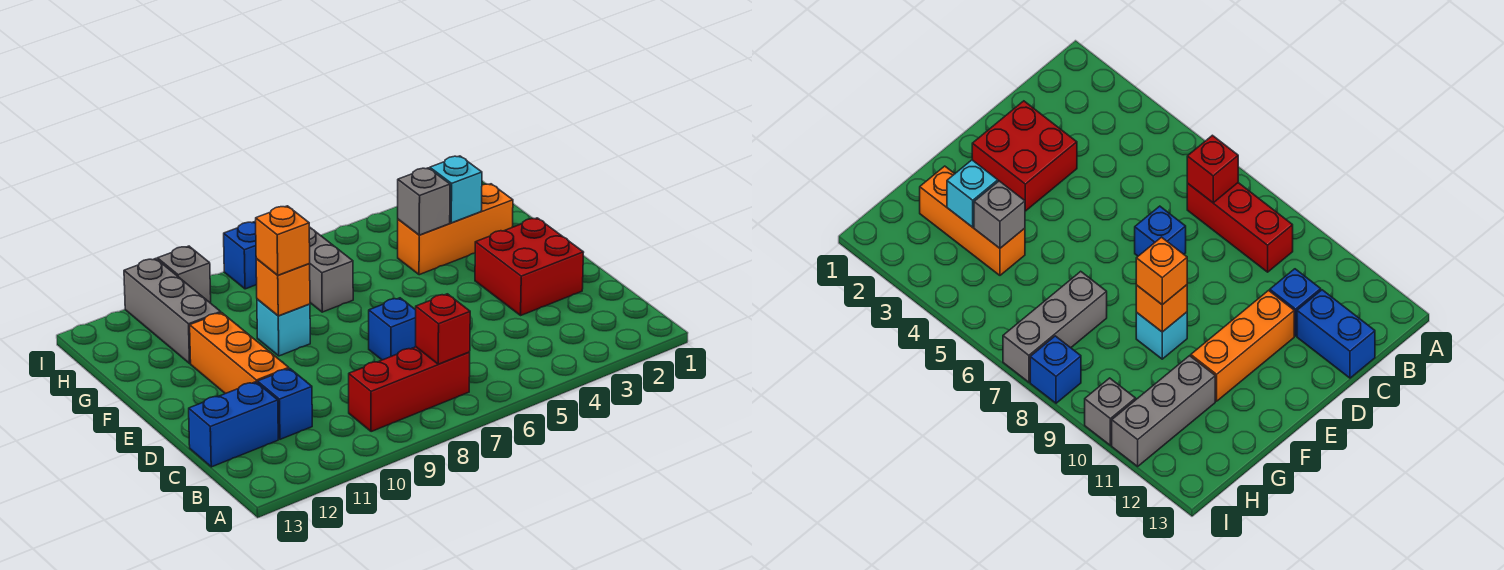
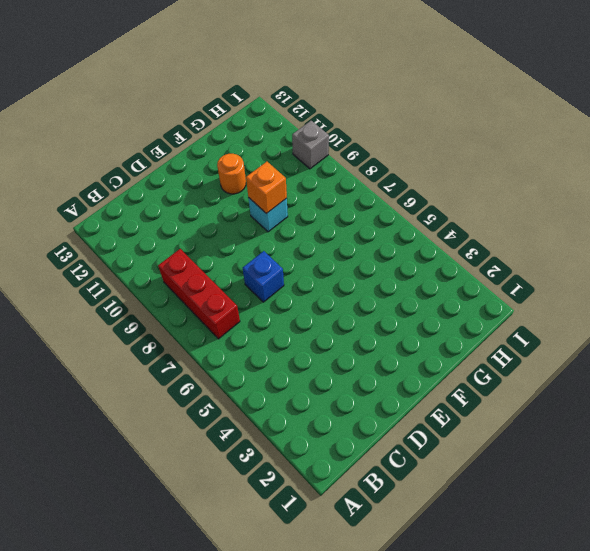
orange 1x1 round brick [217,154,246,194] -> orange 1x3 brick [190,313,289,394]
none -> blue 1x1 brick [257,369,312,439]
none -> blue 1x2 brick [189,382,278,467]
none -> red 2x2 brick [475,218,584,315]

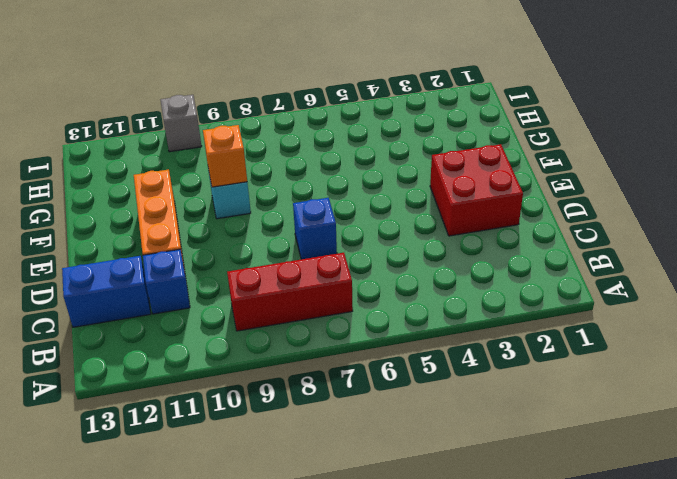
none -> orange 1x3 brick [398,184,513,275]
none -> grey 1x3 brick [309,227,353,312]
none -> grey 1x3 brick [124,259,221,363]

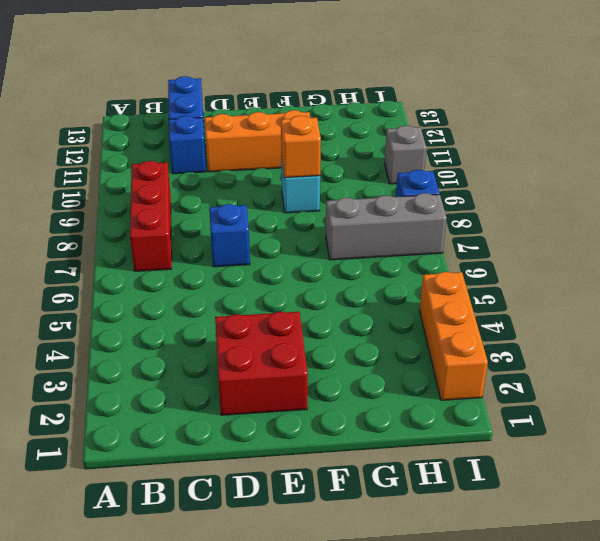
orange 1x3 brick [419,272,488,400] -> orange 1x3 brick moved to [398,184,513,275]
none -> grey 1x3 brick [124,259,221,363]
none -> red 1x1 brick [416,294,470,364]
none -> cyan 1x1 brick [430,156,482,223]

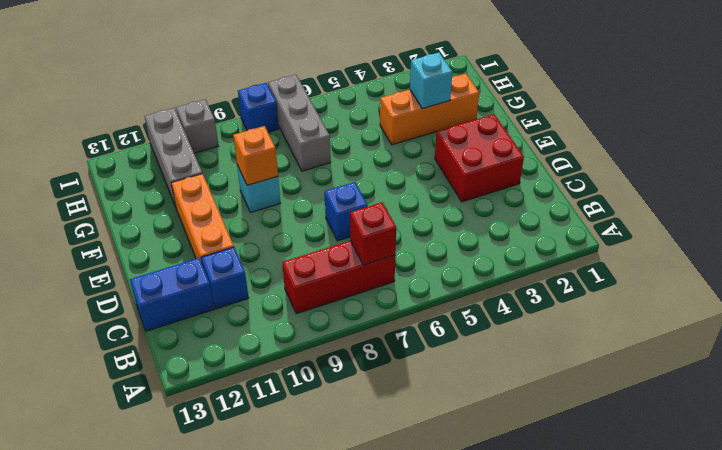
none -> grey 1x1 brick [398,168,450,235]
none -> orange 1x1 brick [256,206,310,275]

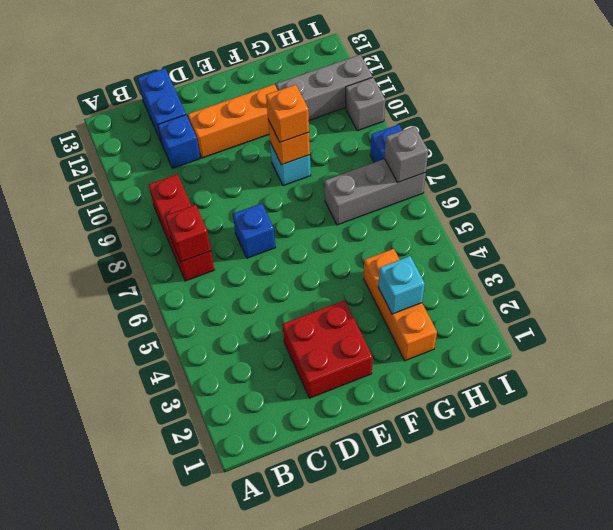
grey 1x1 brick [385,126,428,183] -> grey 1x1 brick moved to [398,168,450,235]

